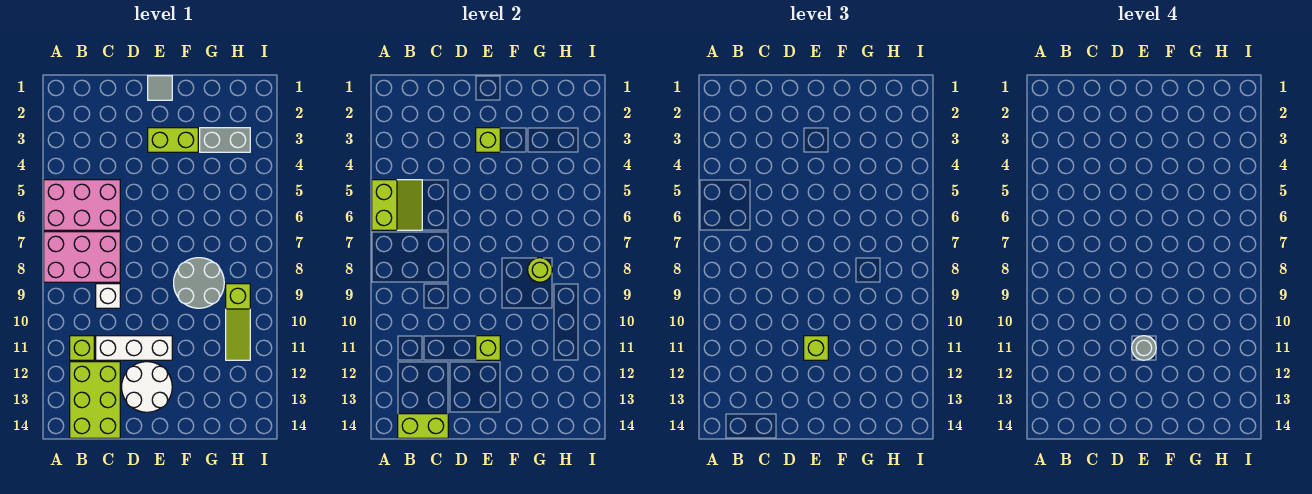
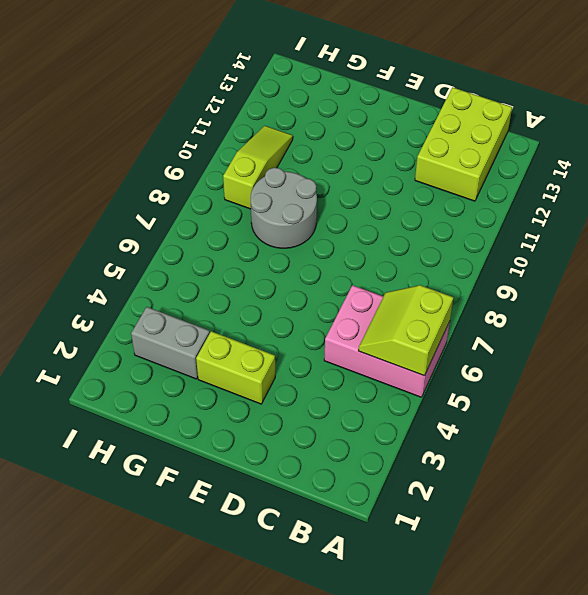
none -> pink 2x3 brick [44,232,120,282]
none -> lime 1x1 brick [70,336,94,360]
none -> white 1x1 brick [96,284,120,308]

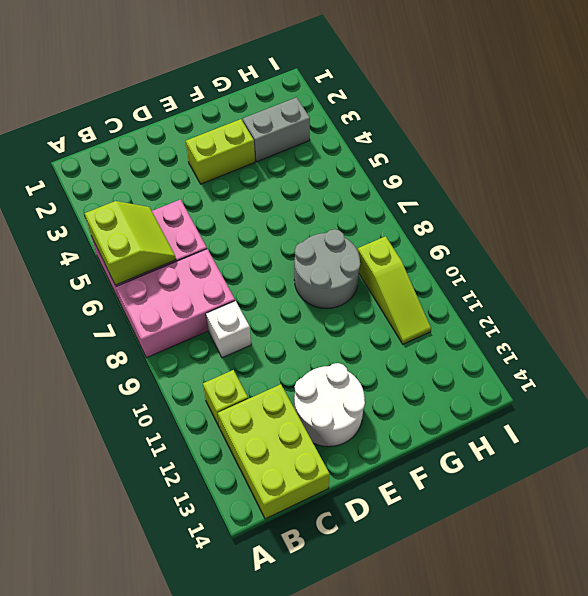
none -> white 1x3 brick [96,336,172,360]
none -> grey 1x1 tile [148,76,172,100]
none -> lime 1x2 brick [398,414,448,438]

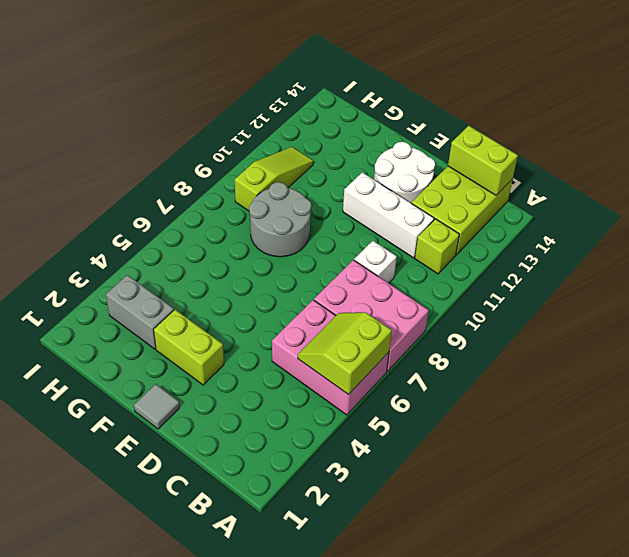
none -> lime 1x1 brick [476,128,500,152]
none -> lime 1x1 brick [476,336,500,360]
none -> lime 1x1 round brick [528,258,552,282]

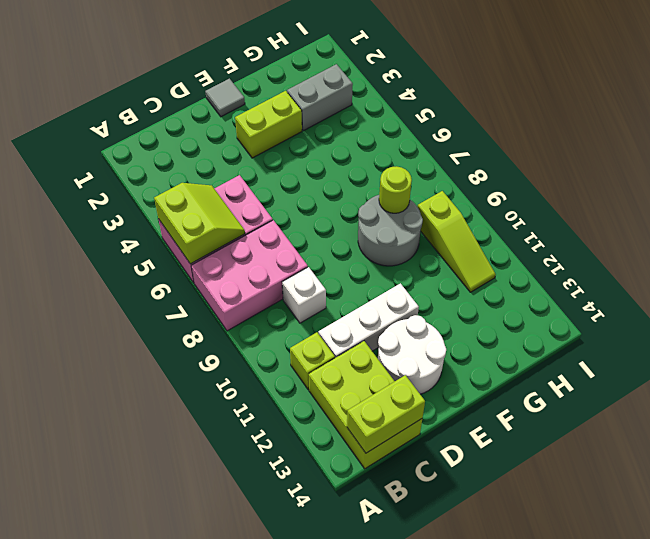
none -> lime 1x1 brick [476,128,500,152]
none -> lime 1x1 brick [476,336,500,360]
none -> lime 1x1 brick [804,336,828,360]

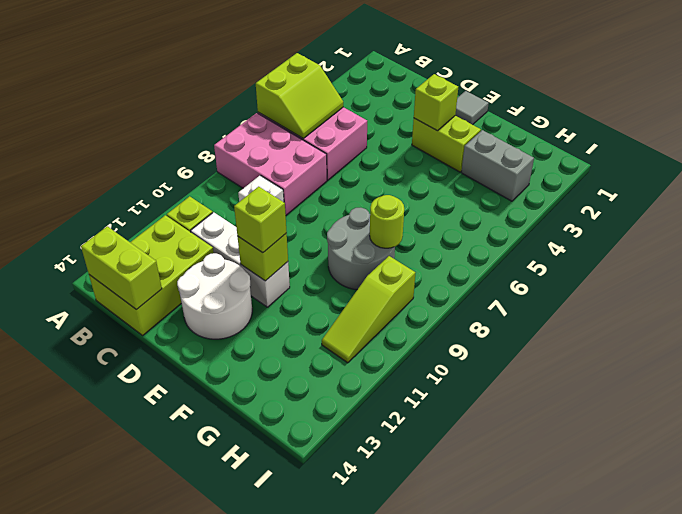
none -> grey 1x1 round brick [1132,336,1156,360]

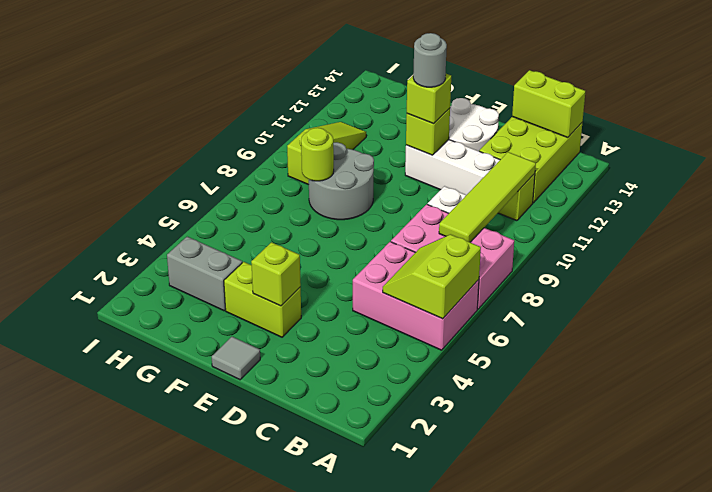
lime 1x4 tile [439,152,536,242] -> none

